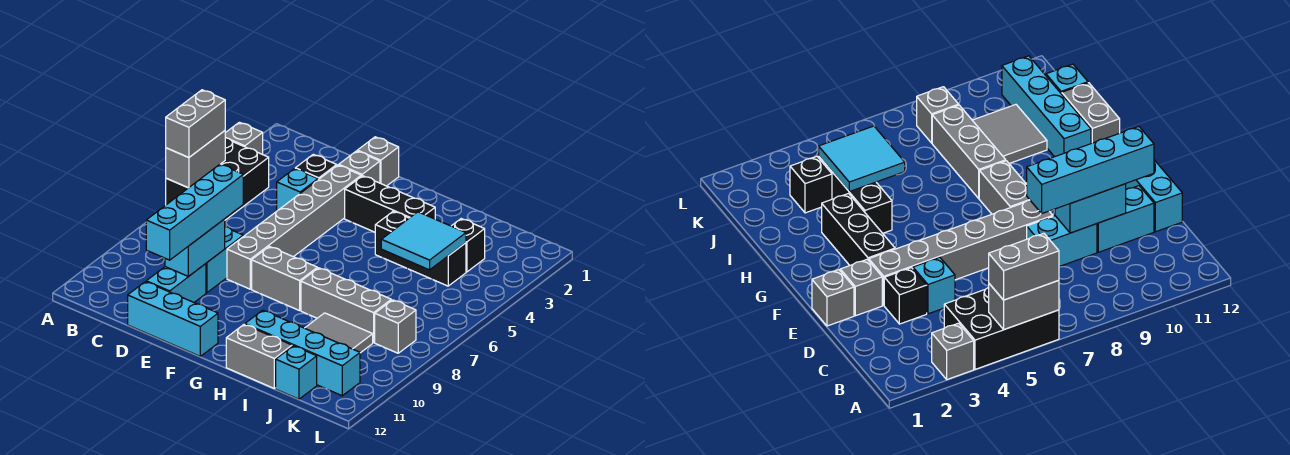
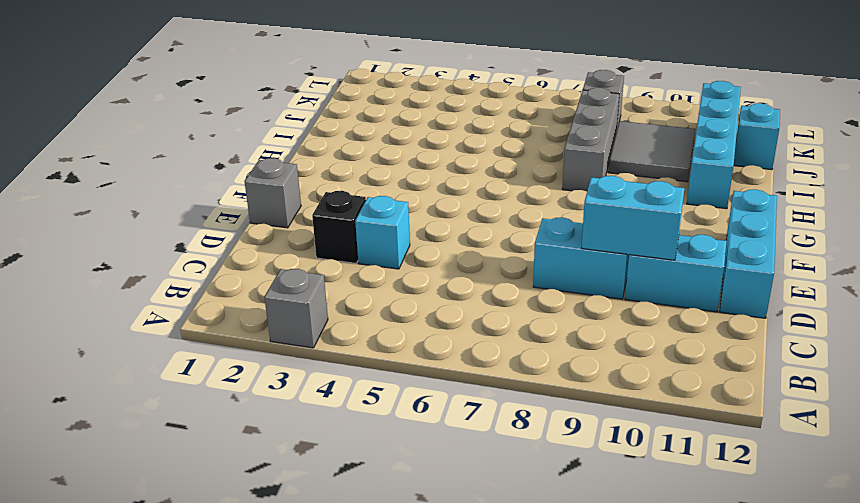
none -> black 2x3 brick [166,138,269,220]
none -> grey 1x1 brick [339,151,380,183]
none -> grey 1x6 brick [227,165,361,289]

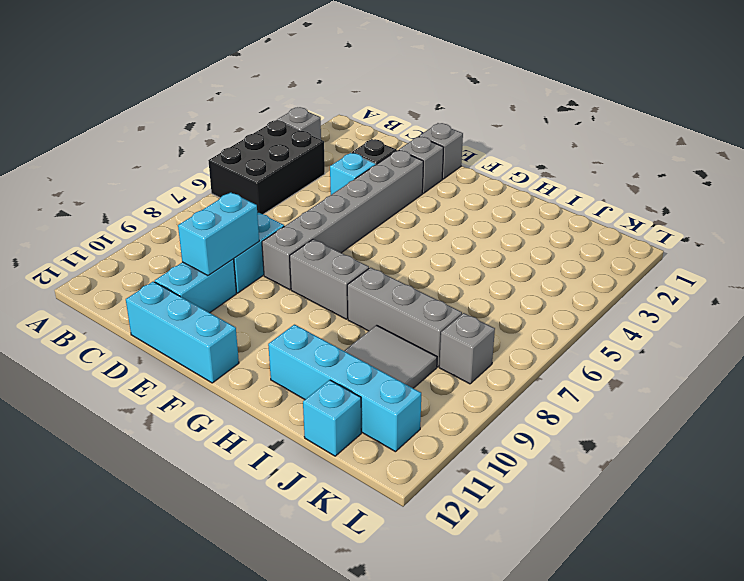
none -> black 1x3 brick [345,176,435,232]
none -> black 1x3 brick [375,211,466,286]
none -> grey 1x2 brick [226,324,292,388]

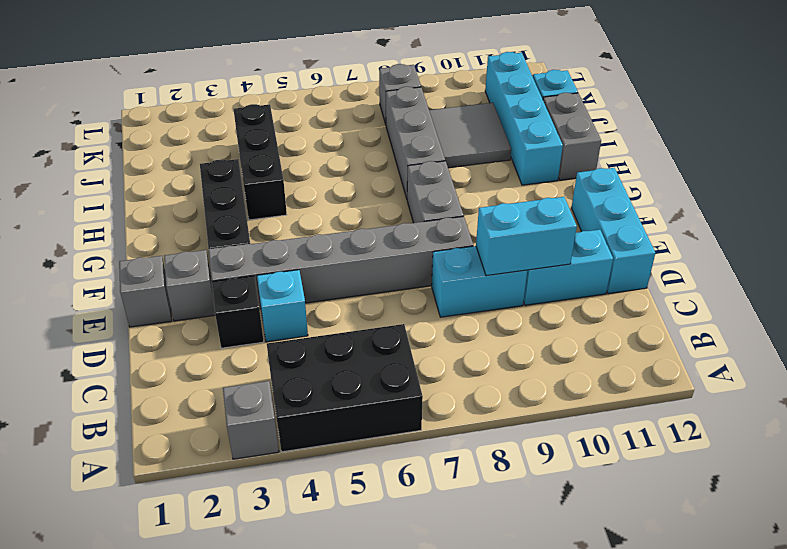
none -> black 1x1 brick [452,219,485,272]
none -> grey 1x2 brick [166,131,225,188]
none -> cyan 2x2 tile [381,212,466,270]

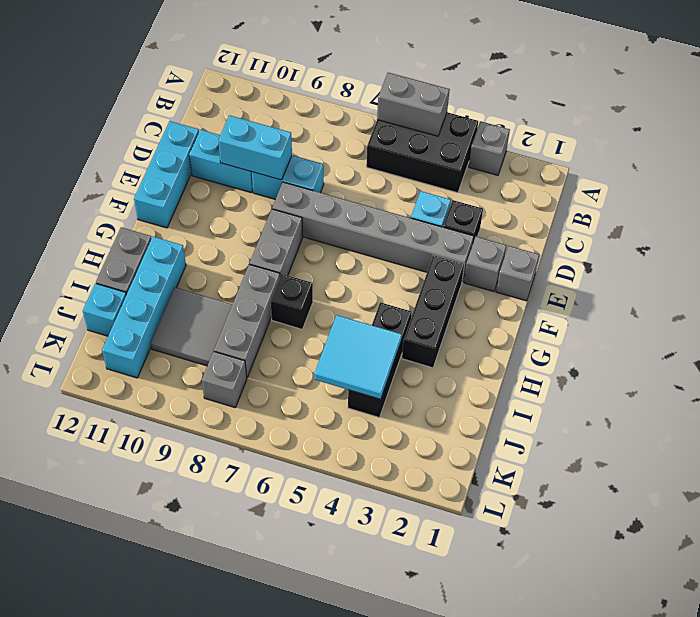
black 1x1 brick [271,274,313,329] -> black 1x1 brick moved to [452,219,485,272]
none -> grey 1x2 brick [166,90,225,158]
none -> cyan 1x4 brick [146,164,243,260]

